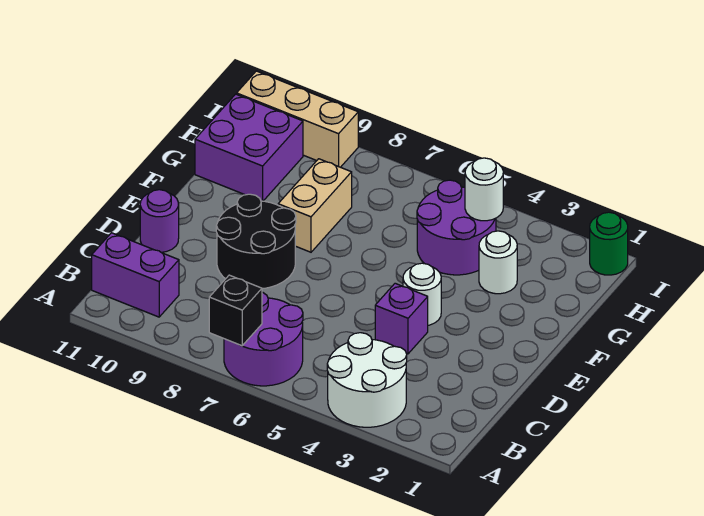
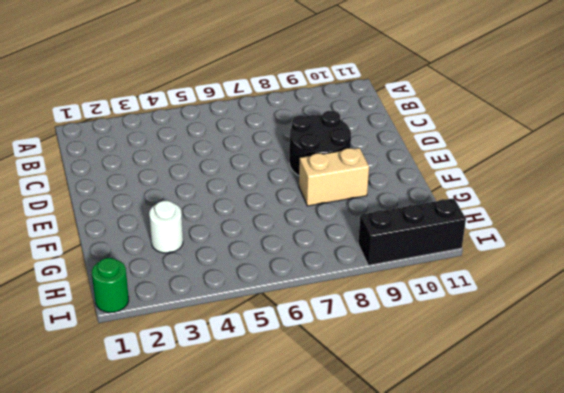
tan 1x2 brick [299,148,369,206] -> tan 1x2 brick turned to [278,159,352,252]
black 1x3 brick [358,198,466,265] -> tan 1x3 brick [237,71,358,167]
none -> white 2x2 round brick [327,333,407,427]
none -> purple 2x2 round brick [224,292,303,386]
none -> purple 1x2 brick [92,233,179,317]

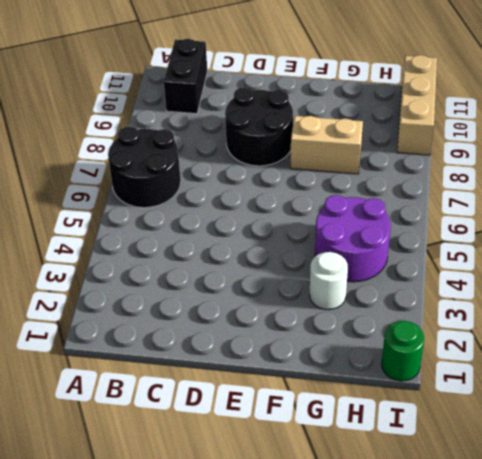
black 2x2 round brick [108,126,181,208] -> purple 2x2 round brick [224,292,303,386]
black 1x2 brick [164,39,207,114] -> purple 1x2 brick [92,233,179,317]
none -> white 2x2 round brick [327,333,407,427]
none -> purple 1x1 brick [375,283,428,354]
none -> purple 1x1 round brick [140,190,179,252]

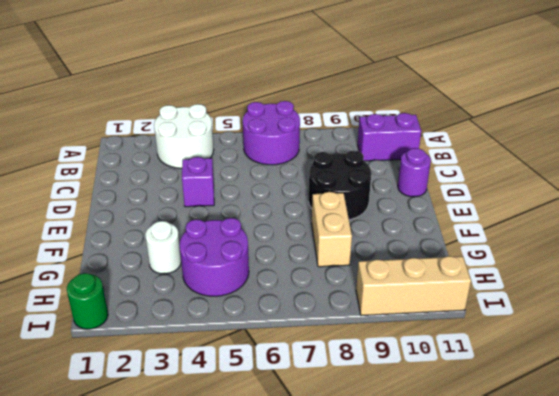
none -> white 1x1 round brick [403,263,441,325]
none -> purple 2x2 brick [195,94,303,201]
none -> black 1x1 brick [209,275,262,346]

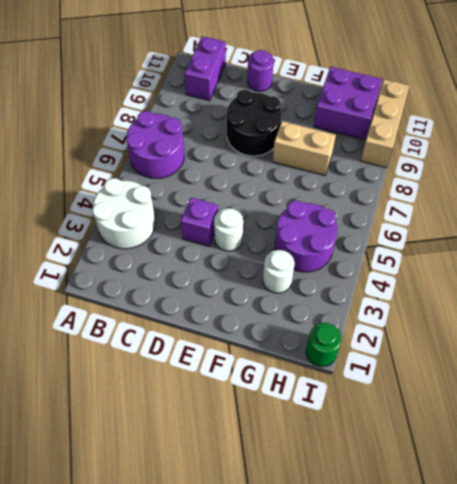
none -> black 1x1 brick [209,275,262,346]
none -> white 1x1 round brick [465,158,503,221]

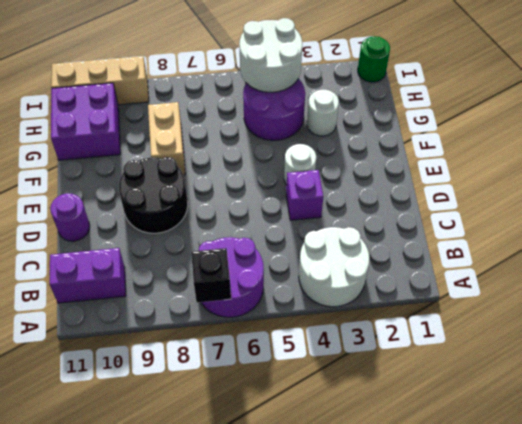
white 2x2 round brick [239,18,302,92] -> white 1x1 round brick [465,158,503,221]

